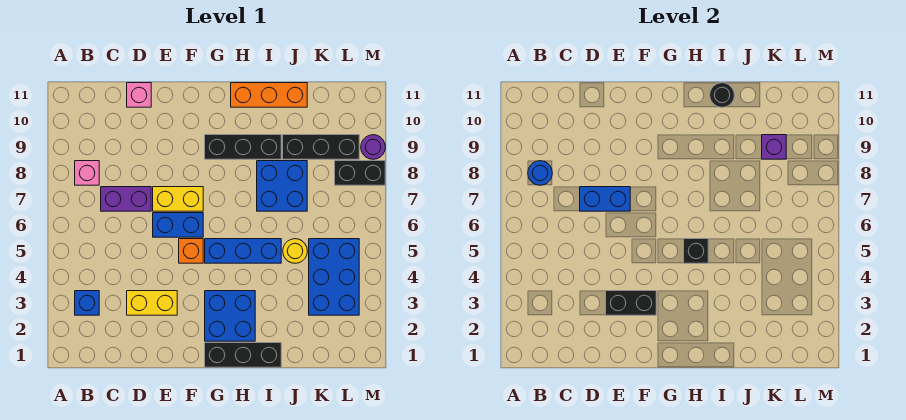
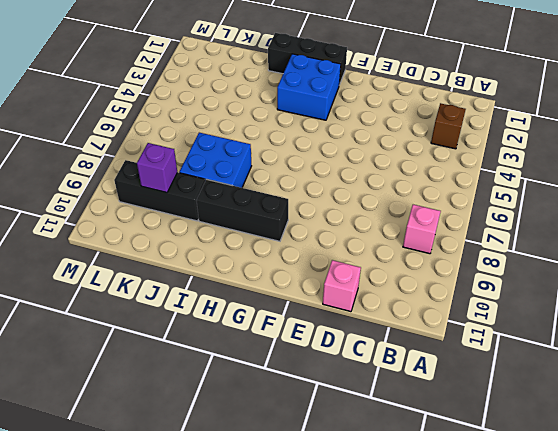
brown 1x1 brick [431,103,466,149] -> blue 1x1 brick [75,291,99,315]
none -> purple 1x2 brick [101,187,151,211]
none -> yellow 1x2 brick [127,291,177,315]
none -> blue 1x2 brick [153,213,203,237]

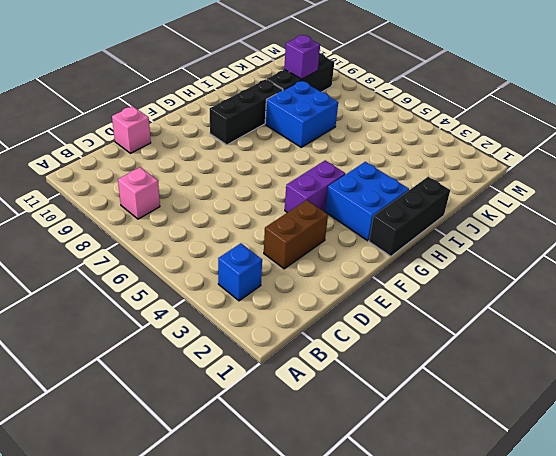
brown 1x2 brick [264,200,328,269] -> yellow 1x2 brick [127,291,177,315]
purple 1x2 brick [285,160,345,213] -> purple 1x2 brick moved to [101,187,151,211]
none -> blue 1x2 brick [153,213,203,237]
none -> yellow 1x2 brick [153,187,203,211]
none -> orange 1x1 brick [179,239,203,263]

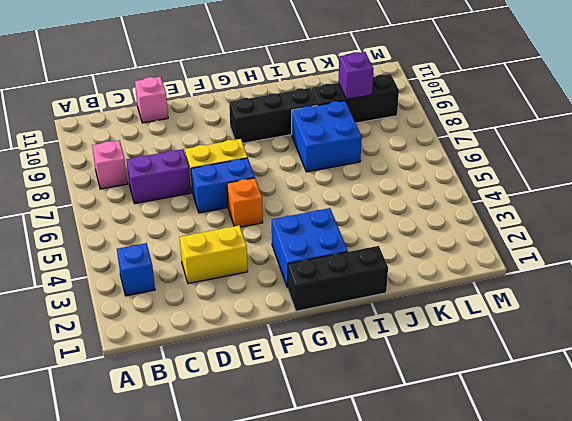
none -> blue 1x3 brick [205,239,281,263]
none -> orange 1x3 brick [231,83,307,107]
none -> yellow 1x1 round brick [283,239,307,263]

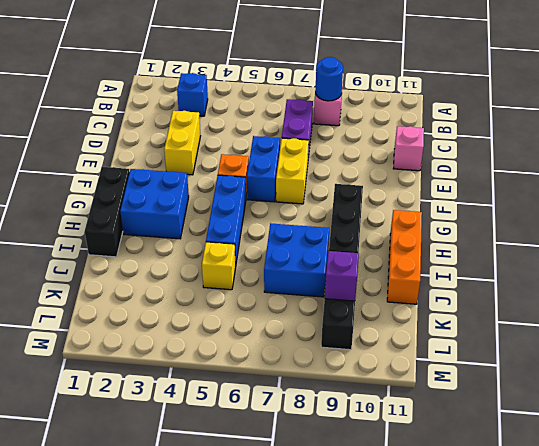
yellow 1x1 brick [202,242,236,290] -> yellow 1x1 round brick [283,239,307,263]
none -> blue 2x3 brick [309,239,359,315]
none -> black 1x2 brick [335,161,385,185]
none -> purple 1x1 round brick [361,135,385,159]

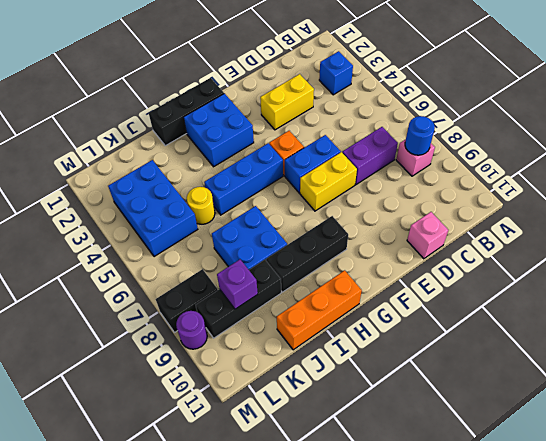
none -> blue 1x2 brick [580,187,630,211]
none -> black 1x2 brick [606,291,656,315]
none -> black 1x1 brick [684,239,708,263]

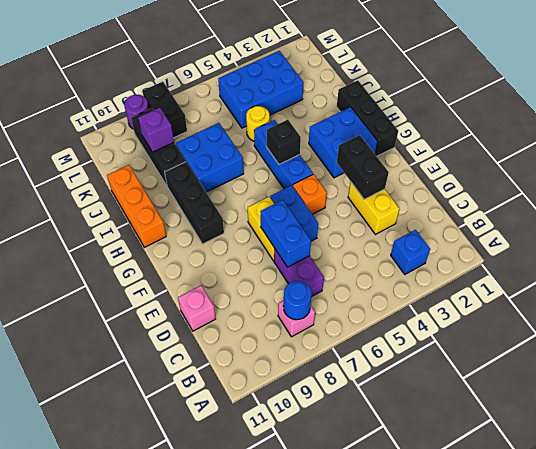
none -> black 1x1 round brick [710,83,734,107]

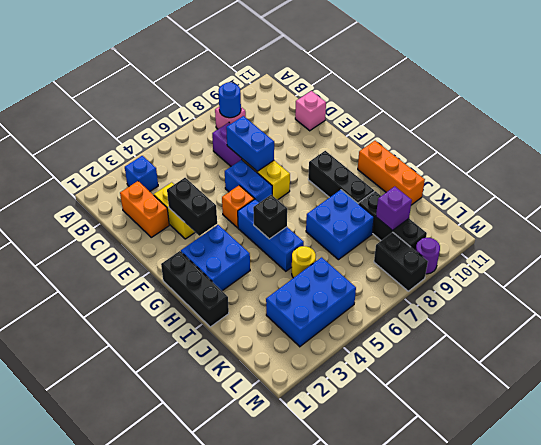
orange 1x2 brick [120,181,169,237] -> none
none -> black 1x1 round brick [710,83,734,107]

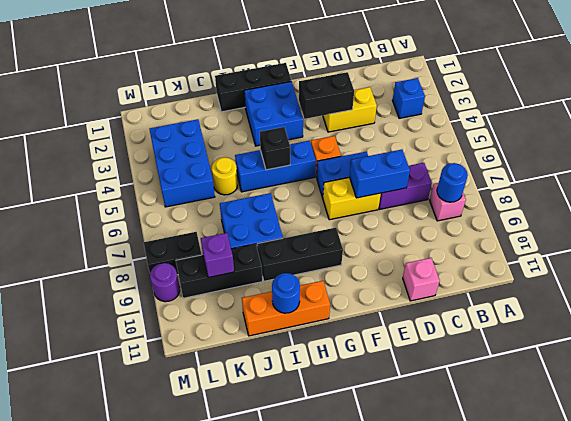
blue 1x1 round brick [272,273,300,313] -> black 1x1 round brick [710,83,734,107]

